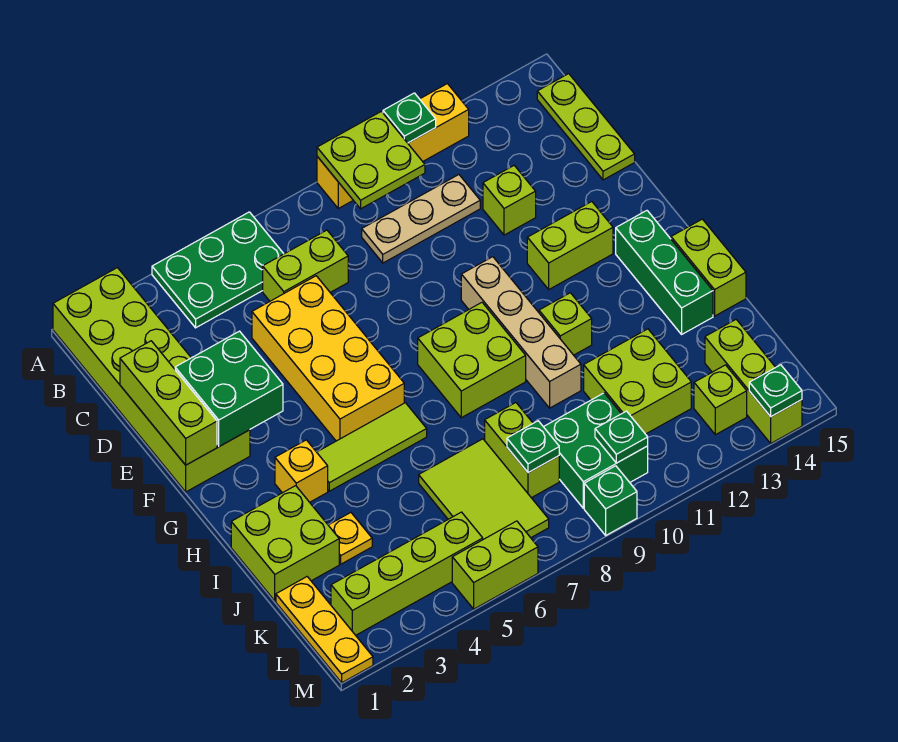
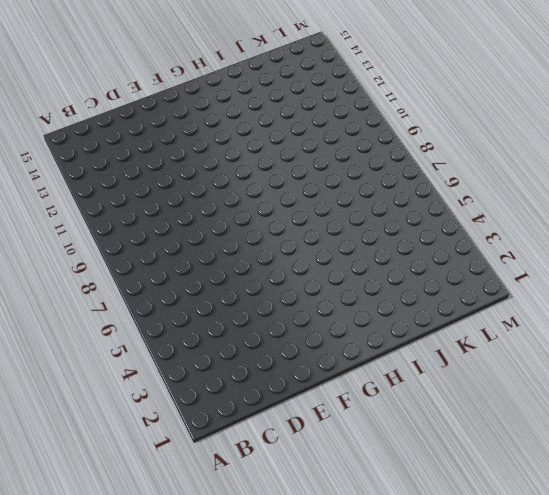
none -> lime 2x6 brick [53,268,250,492]
none -> green 2x3 plate [152,212,284,328]
none -> yellow 1x4 brick [317,84,469,208]
none -> lime 1x3 plate [537,74,635,180]

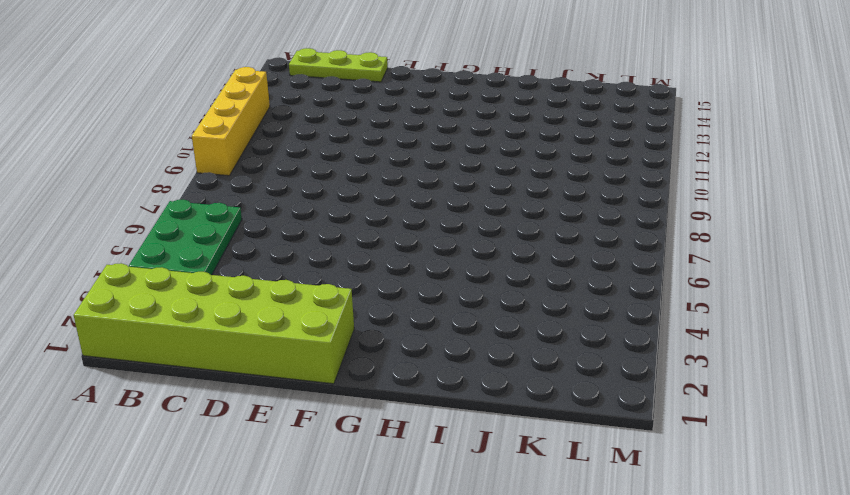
none -> lime 1x2 brick [263,230,348,301]
none -> tan 1x3 plate [362,175,480,263]
none -> yellow 2x4 brick [252,276,404,441]
none -> lime 1x1 brick [483,166,536,235]

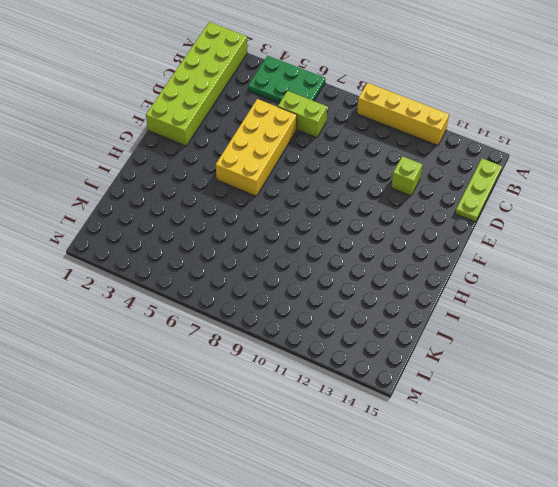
none -> tan 1x3 plate [362,175,480,263]
none -> tan 1x4 brick [461,257,581,408]
none -> lime 1x2 brick [527,202,613,289]
none -> lime 2x2 brick [418,303,526,418]

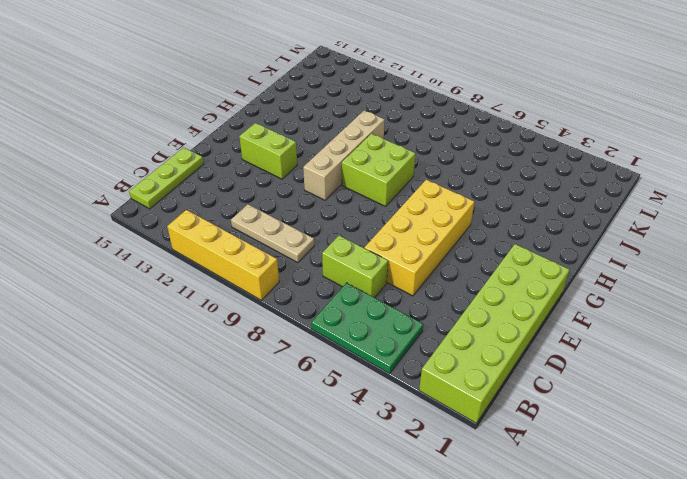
none -> lime 1x1 brick [483,166,536,235]
none -> green 1x3 brick [616,211,713,334]
none -> yellow 1x1 brick [275,440,328,502]
none -> lime 1x3 tile [317,403,427,491]

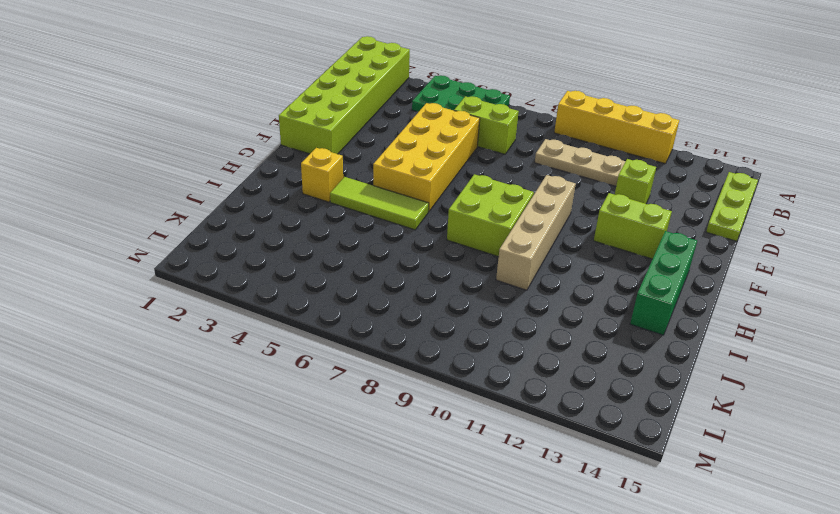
none -> lime 1x1 brick [539,293,592,355]
none -> lime 1x2 brick [671,219,746,316]
none -> lime 2x2 brick [231,486,339,601]
none -> yellow 1x1 plate [328,513,372,564]

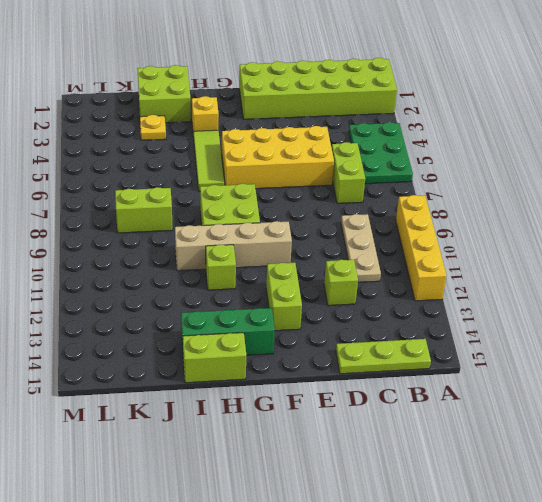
none -> lime 2x3 tile [419,439,549,539]
none -> lime 2x2 brick [584,329,691,434]
none -> yellow 1x3 plate [276,577,373,683]
none -> green 2x2 brick [544,393,648,508]

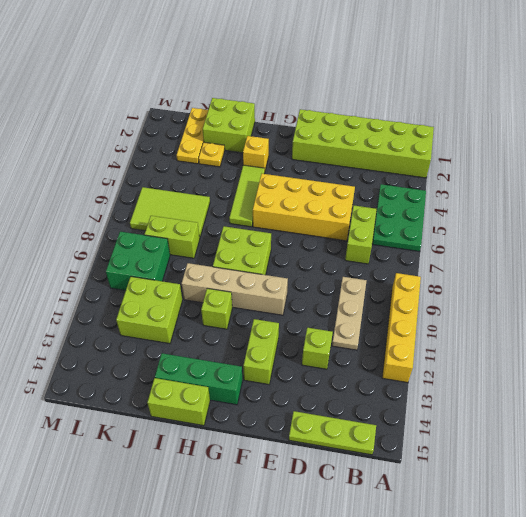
yellow 1x3 plate [177,108,208,164] -> yellow 1x3 plate turned to [276,577,373,683]
none -> lime 1x3 brick [705,320,802,443]
none -> lime 1x4 brick [331,512,483,635]
none -> lime 1x1 brick [694,365,747,435]
none -> lime 1x2 brick [452,521,538,609]

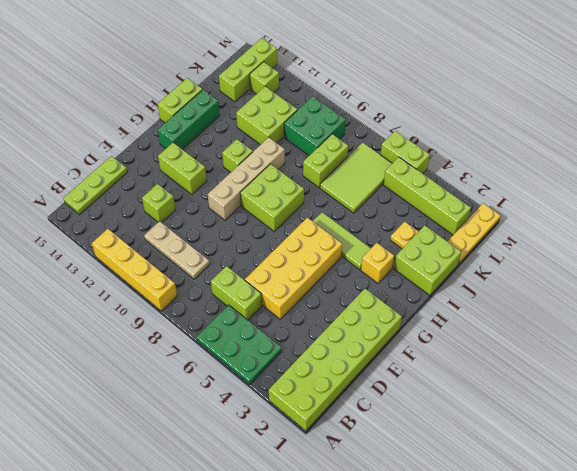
none -> green 1x1 brick [584,466,637,535]
none -> lime 2x2 plate [317,111,425,209]
none -> green 1x1 plate [383,93,436,143]
none -> lime 1x3 brick [120,341,217,465]

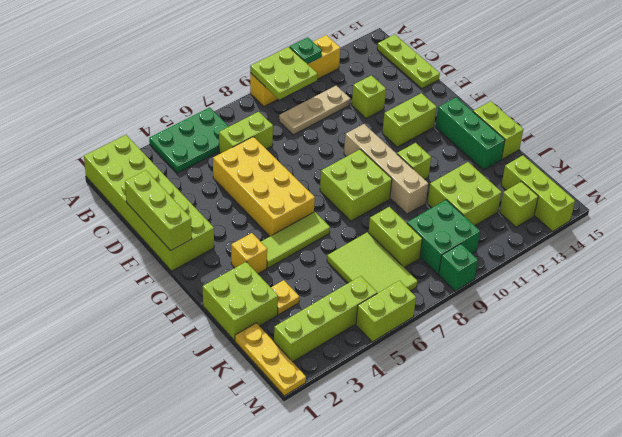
none -> green 2x2 brick [175,331,283,447]
none -> green 1x1 plate [507,421,559,473]
none -> green 1x1 plate [595,411,648,463]
none -> green 1x1 plate [749,365,802,417]

